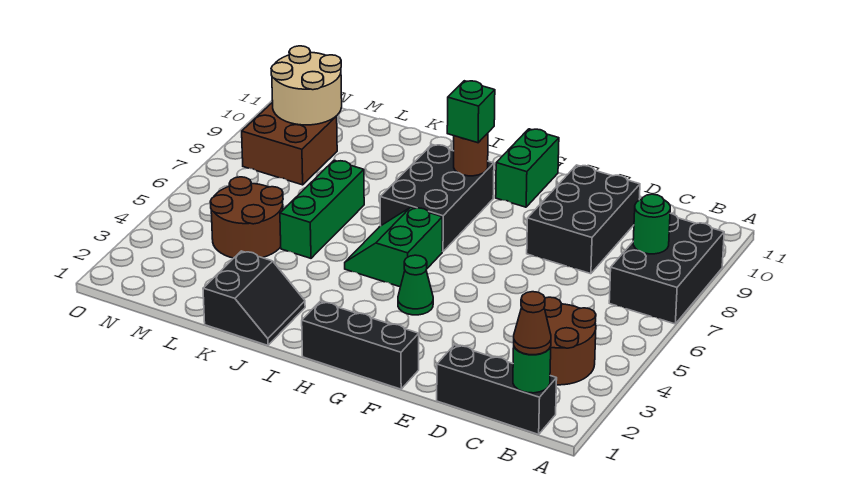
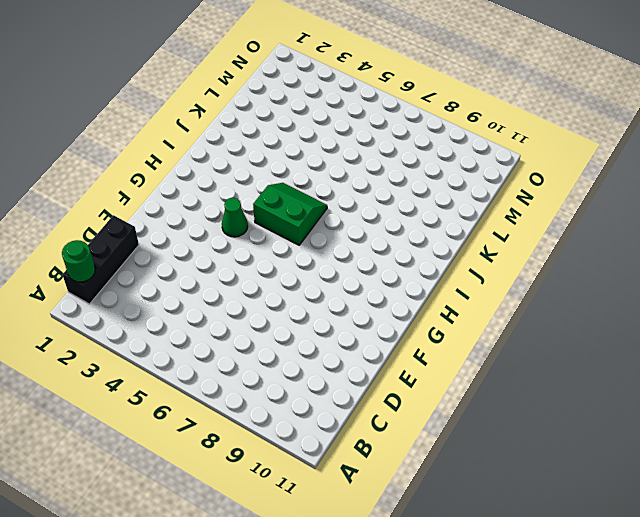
none -> black 2x3 brick [609,213,724,324]
none -> brown 2x2 round brick [544,297,596,385]
none -> black 2x3 brick [527,165,640,274]

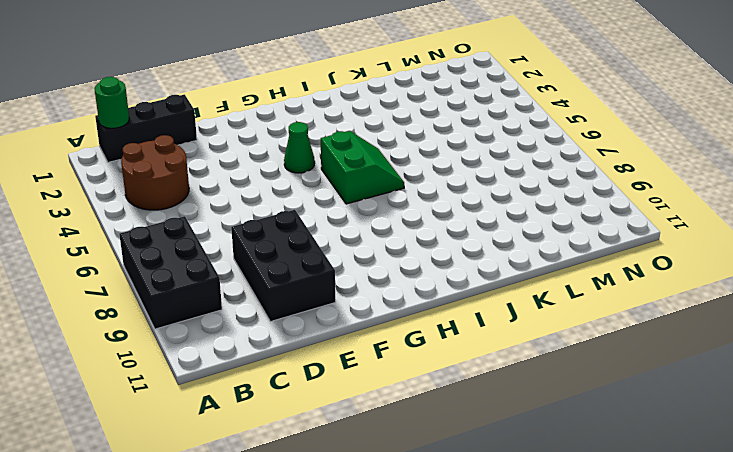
none -> black 1x3 brick [302,302,419,389]
none -> green 1x2 brick [496,129,559,207]
none -> black 2x3 brick [380,145,494,252]

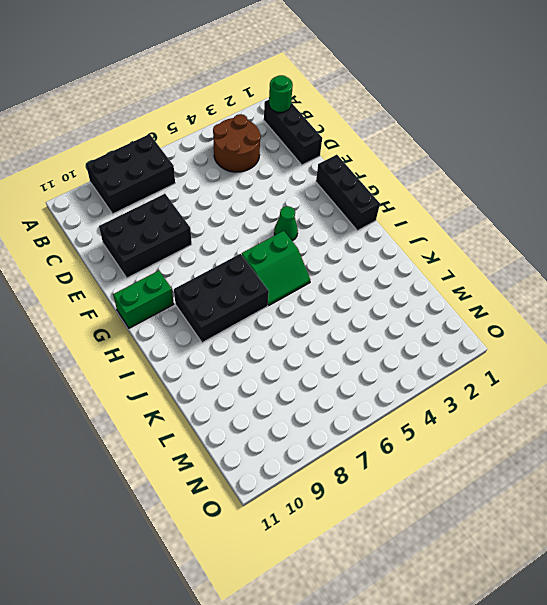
none -> black 2x2 slope [203,251,305,345]
none -> green 1x3 brick [280,160,364,258]
none -> brown 2x2 round brick [210,177,283,258]

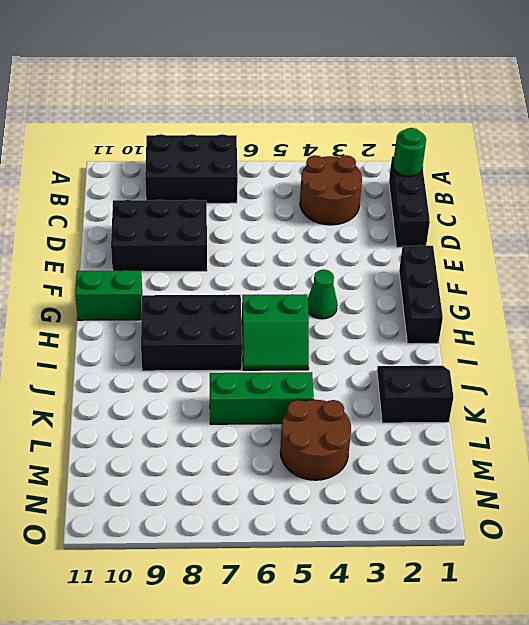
none -> brown 2x2 brick [242,102,337,185]
none -> green 1x1 round brick [633,194,670,254]
none -> brown 1x1 round brick [454,133,488,176]

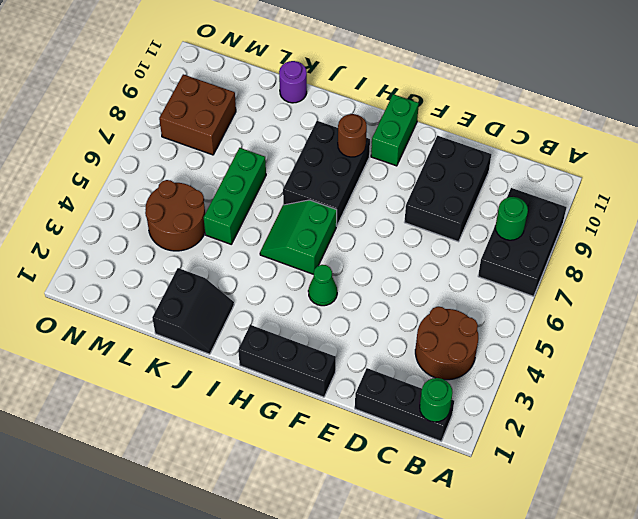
purple 1x1 round brick [279,61,307,103] -> none
none -> tan 2x2 round brick [271,46,342,125]
none -> brown 1x1 cone [514,292,551,355]
none -> green 1x1 brick [447,81,495,143]

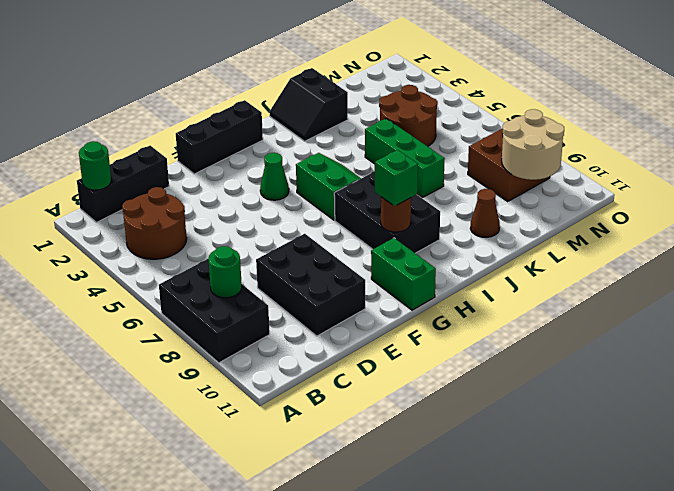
brown 1x1 cone [470,189,500,237] -> brown 1x1 cone moved to [514,292,551,355]

